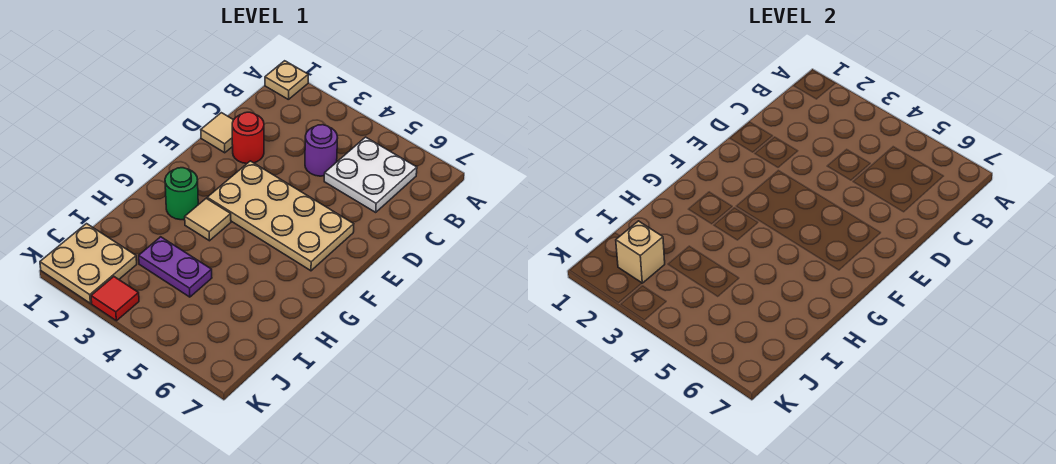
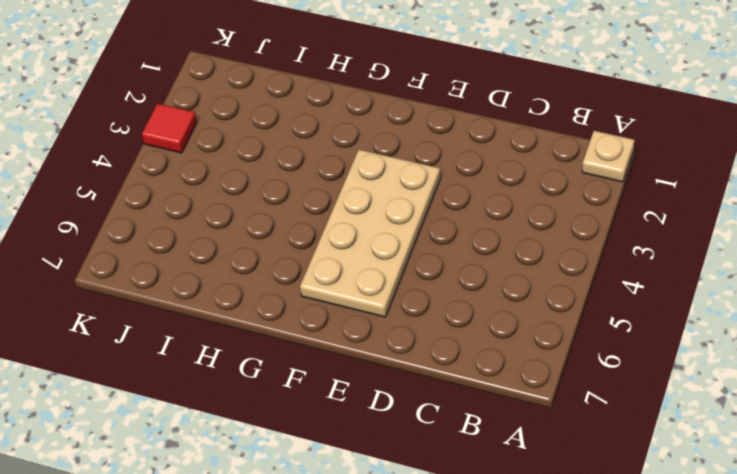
none -> white 2x2 plate [324,137,417,212]
none -> purple 1x1 round brick [305,125,338,176]
none -> tan 1x1 tile [201,113,233,153]

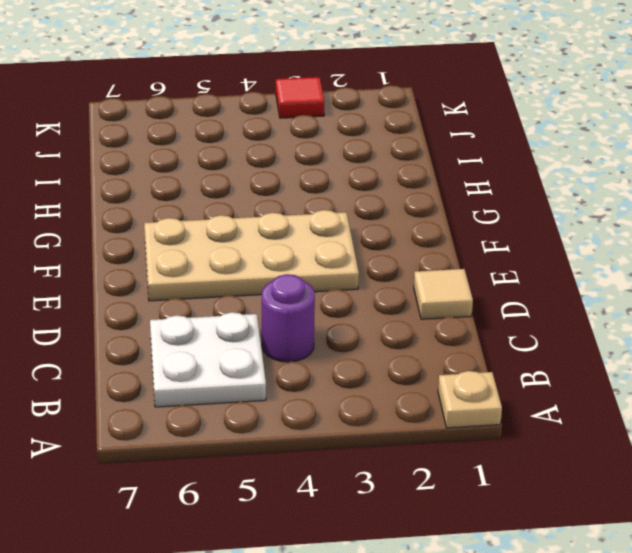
none -> red 1x1 round brick [232,112,264,164]
none -> green 1x1 round brick [165,168,198,220]
none -> tan 1x1 tile [185,198,231,241]

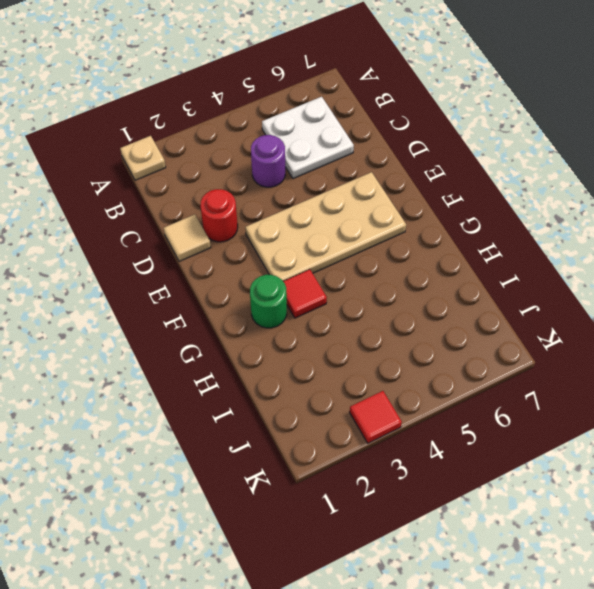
red 1x1 tile [283,269,327,318] -> tan 1x1 tile [185,198,231,241]
none -> purple 1x2 plate [139,237,212,297]
none -> tan 2x2 plate [40,224,137,303]
none -> tan 1x1 brick [616,221,665,283]

